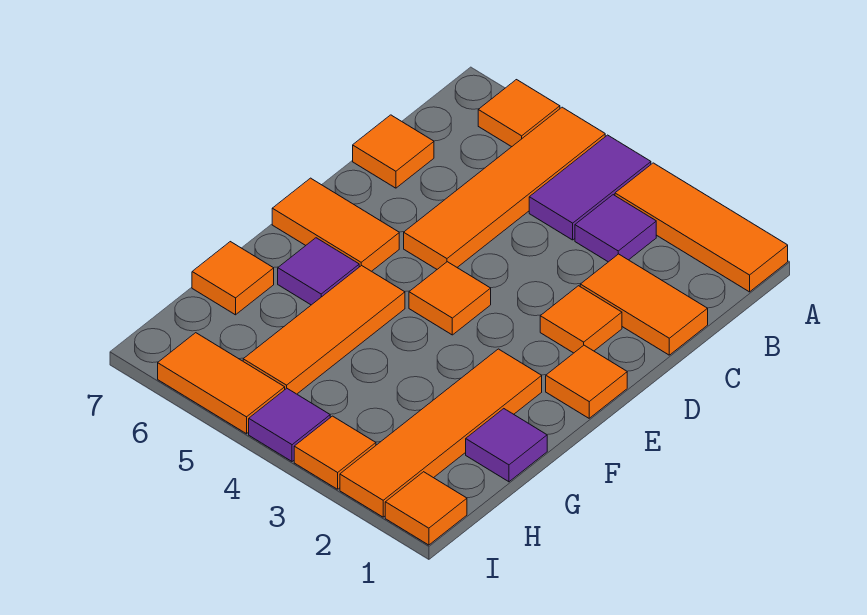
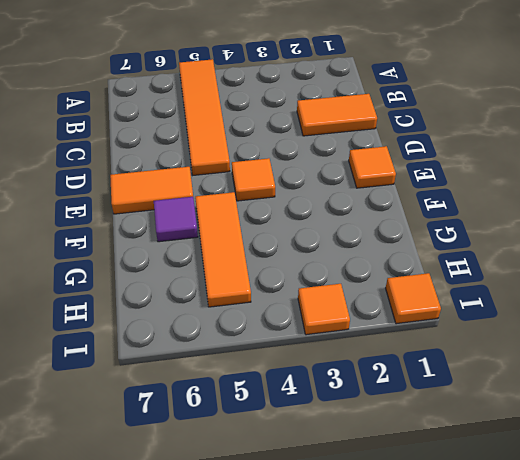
none -> orange 1x3 tile [615,163,788,292]
none -> purple 1x2 tile [529,135,651,240]
none -> orange 1x1 tile [478,80,560,147]

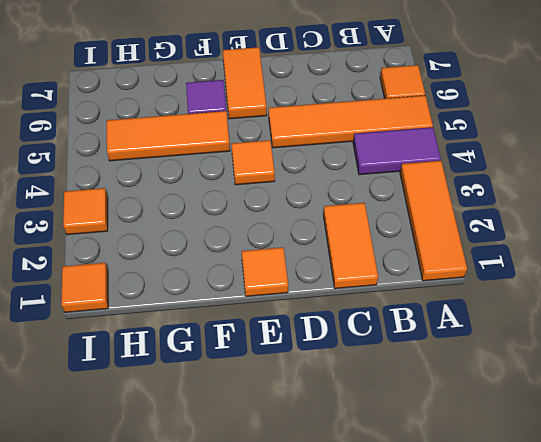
none -> purple 1x1 tile [575,195,656,262]
none -> orange 1x1 tile [353,115,434,188]
none -> orange 1x1 tile [540,286,622,353]

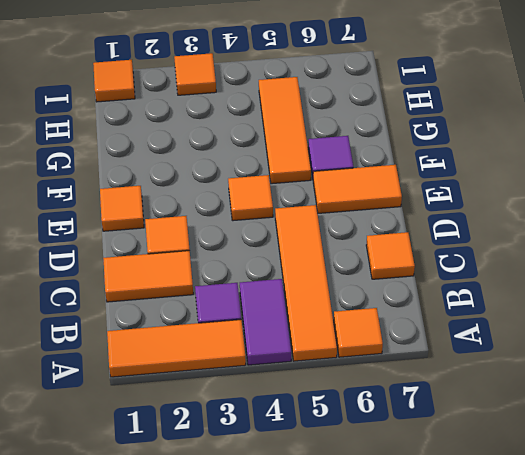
none -> orange 1x4 tile [340,349,542,517]
none -> purple 1x1 tile [466,409,547,482]
none -> orange 1x1 tile [192,242,274,315]

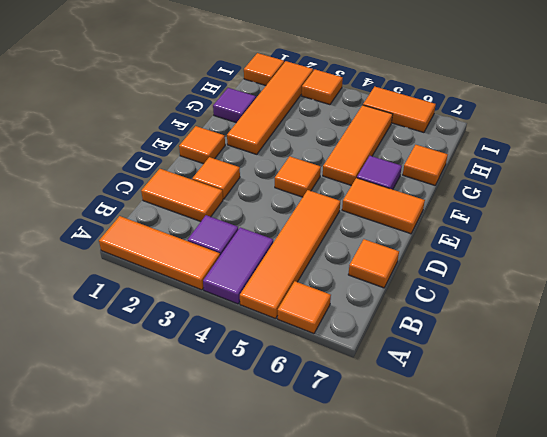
none -> purple 1x1 tile [249,388,330,461]

